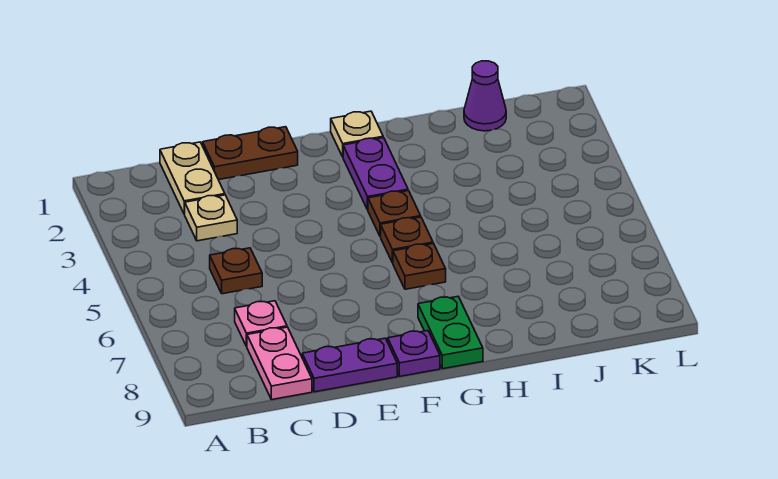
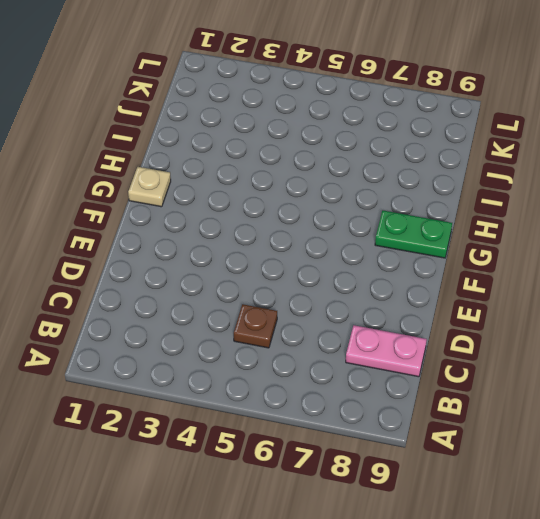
none -> tan 1x2 plate [160,142,225,214]
none -> tan 1x1 plate [185,195,237,241]
none -> pink 1x1 plate [235,301,287,347]

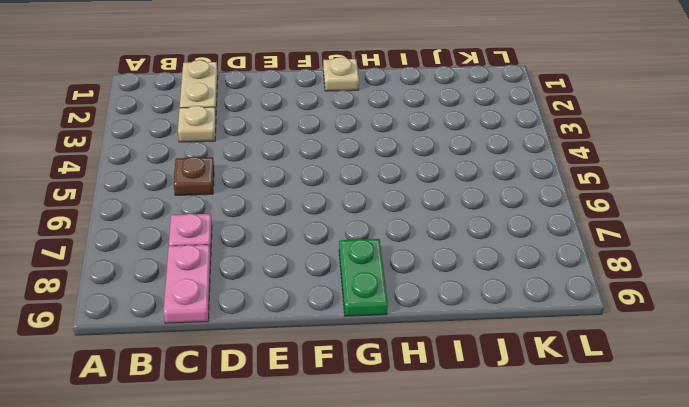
none -> brown 1x2 plate [203,127,298,180]
none -> purple 1x2 plate [302,338,397,392]
none -> purple 1x1 plate [388,331,440,376]

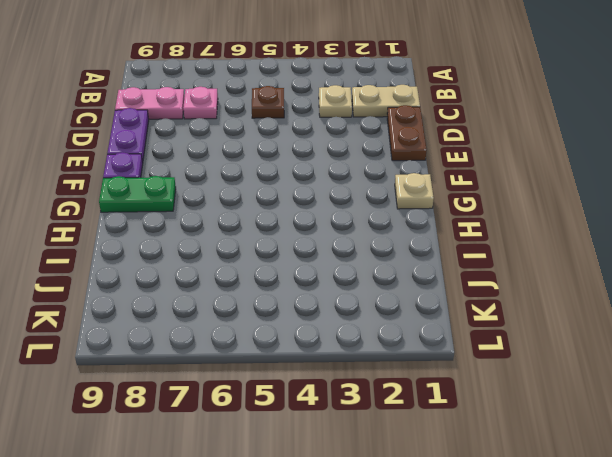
none -> purple 1x2 plate [343,138,408,210]
none -> brown 1x1 plate [368,191,421,236]
none -> brown 1x1 plate [381,217,433,263]

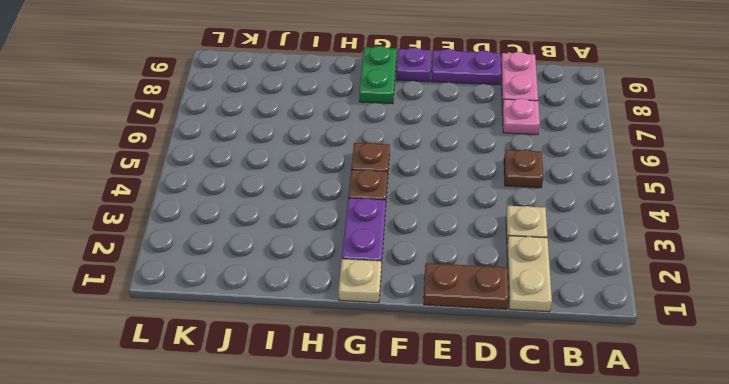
none -> brown 1x1 plate [393,244,446,289]
none -> purple 1x1 cone [464,61,506,131]

